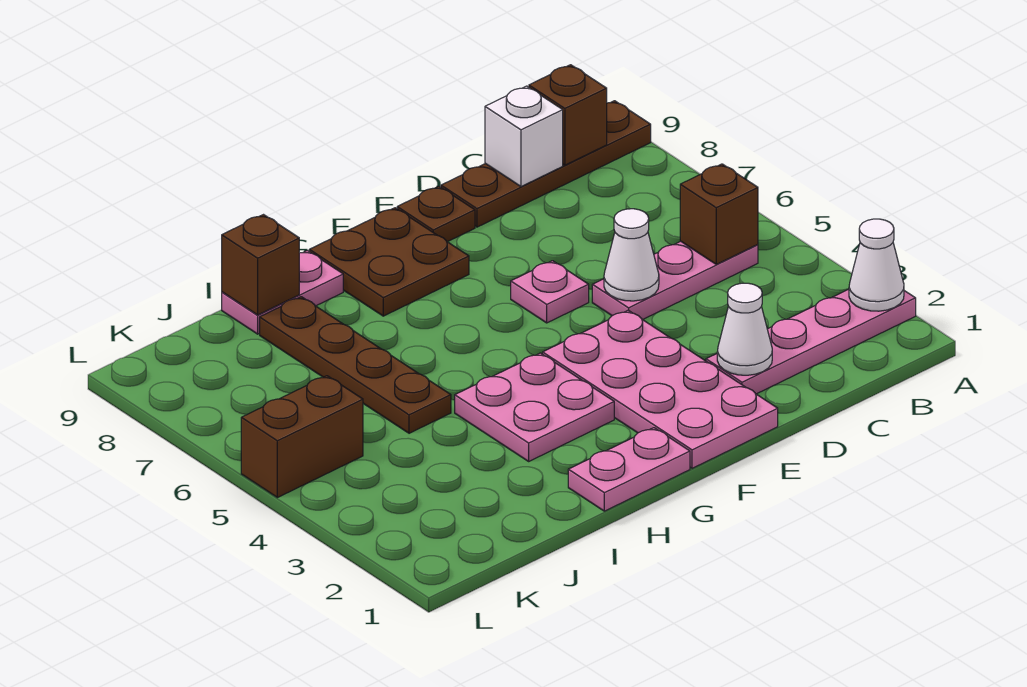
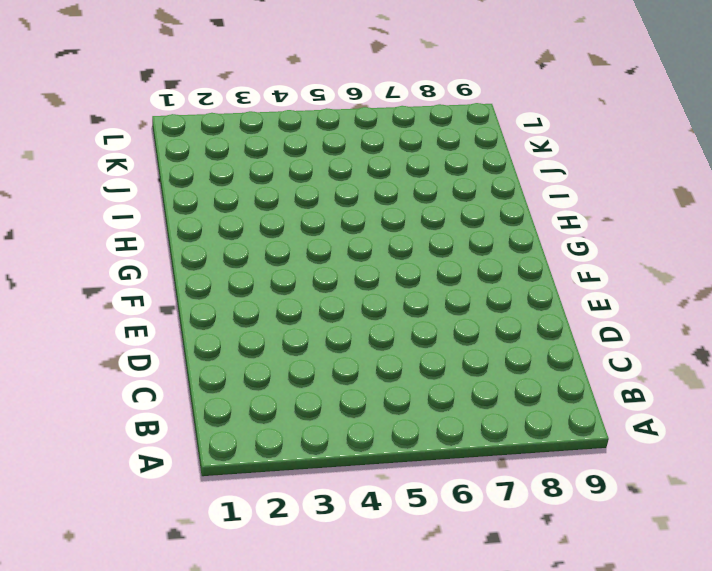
none -> pink 1x4 plate [706,289,916,394]
none -> brown 1x4 plate [441,101,651,227]
none -> pink 1x3 plate [592,241,758,320]

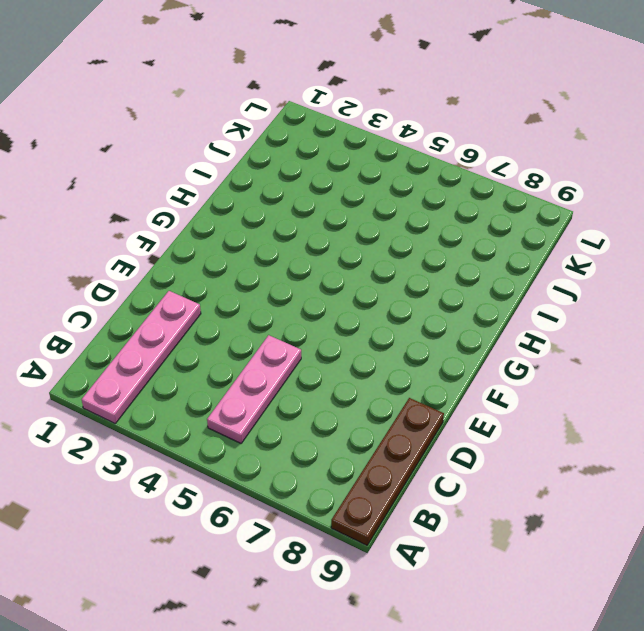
none -> pink 2x4 plate [543,310,778,468]
none -> pink 1x1 plate [511,261,589,323]
none -> brown 1x1 plate [397,186,475,242]

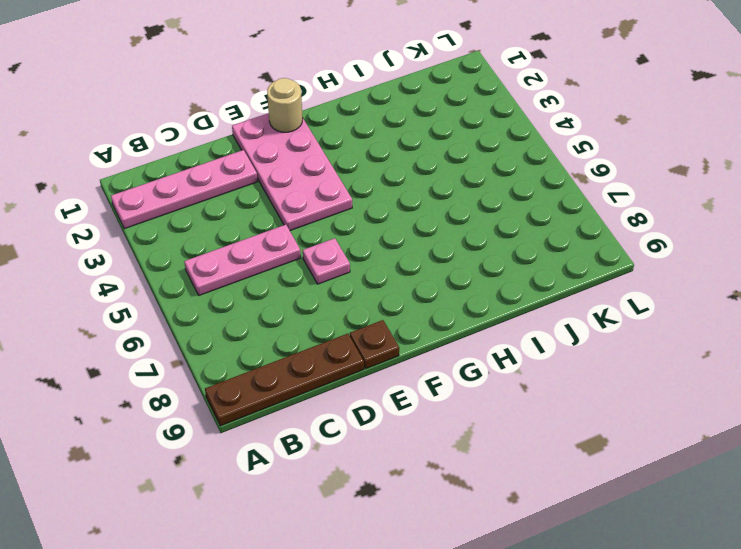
tan 1x1 round brick [267,78,303,132] -> none
none -> brown 2x2 plate [309,208,469,316]
none -> pink 1x2 plate [568,428,690,511]
none -> pink 2x2 plate [455,353,614,461]

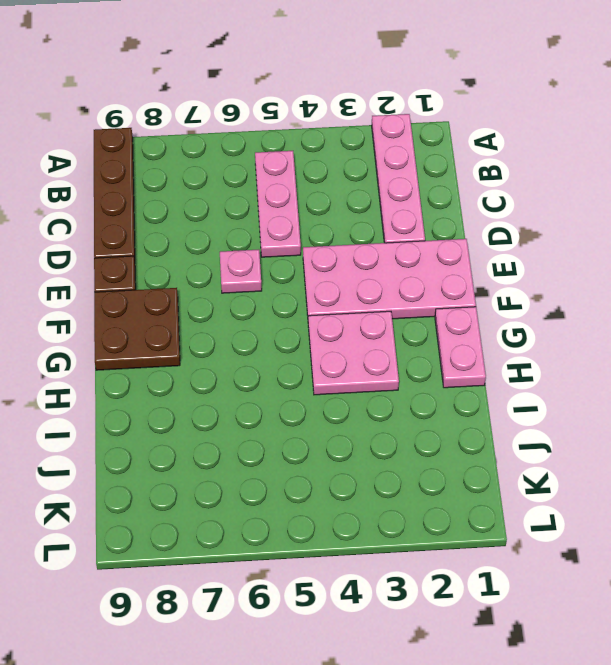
none -> pink 1x2 plate [222,250,343,334]
none -> brown 1x4 plate [260,297,451,433]
none -> brown 1x2 brick [241,376,363,498]

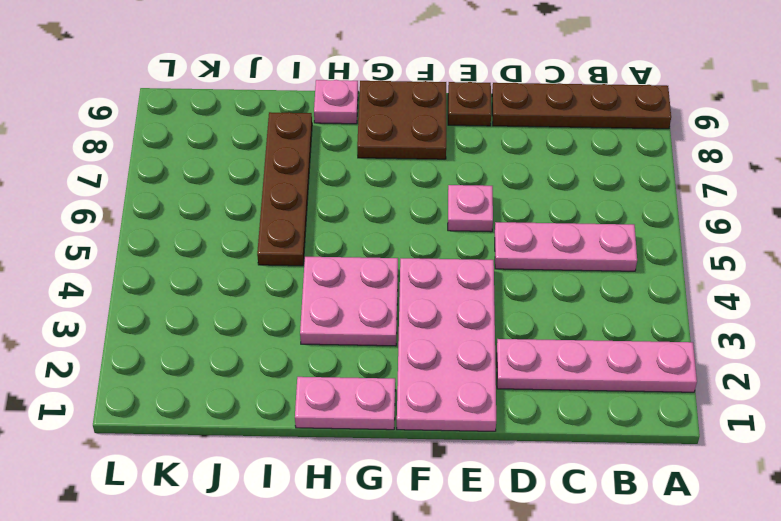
pink 1x1 plate [314,80,358,124] -> pink 1x2 plate [222,250,343,334]
none -> brown 1x2 brick [241,376,363,498]
none -> white 1x1 cone [849,219,904,311]
none -> brown 1x1 brick [680,164,758,264]

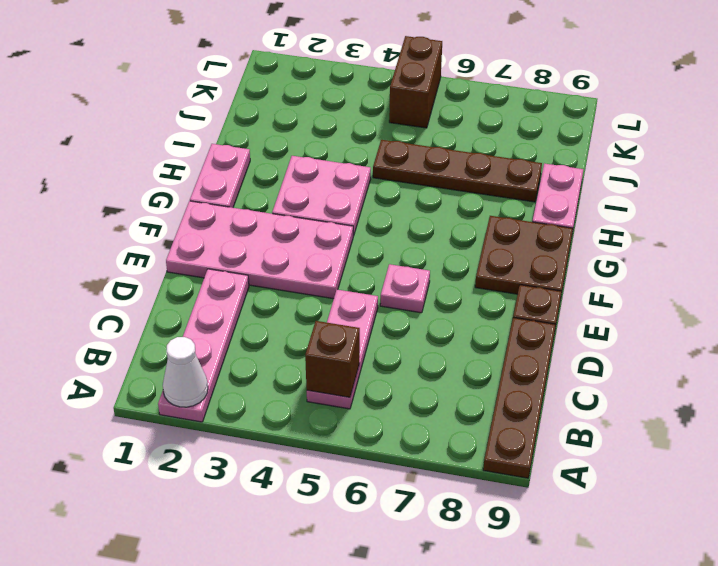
none -> brown 1x1 brick [529,65,607,165]
none -> white 1x1 brick [485,86,563,187]
none -> white 1x1 cone [717,283,772,375]

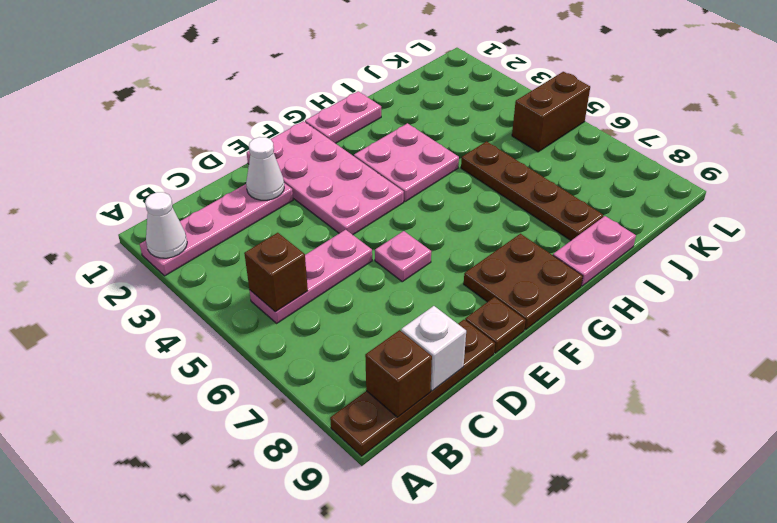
none -> white 1x1 cone [604,209,659,301]
none -> brown 1x1 brick [222,215,299,315]

